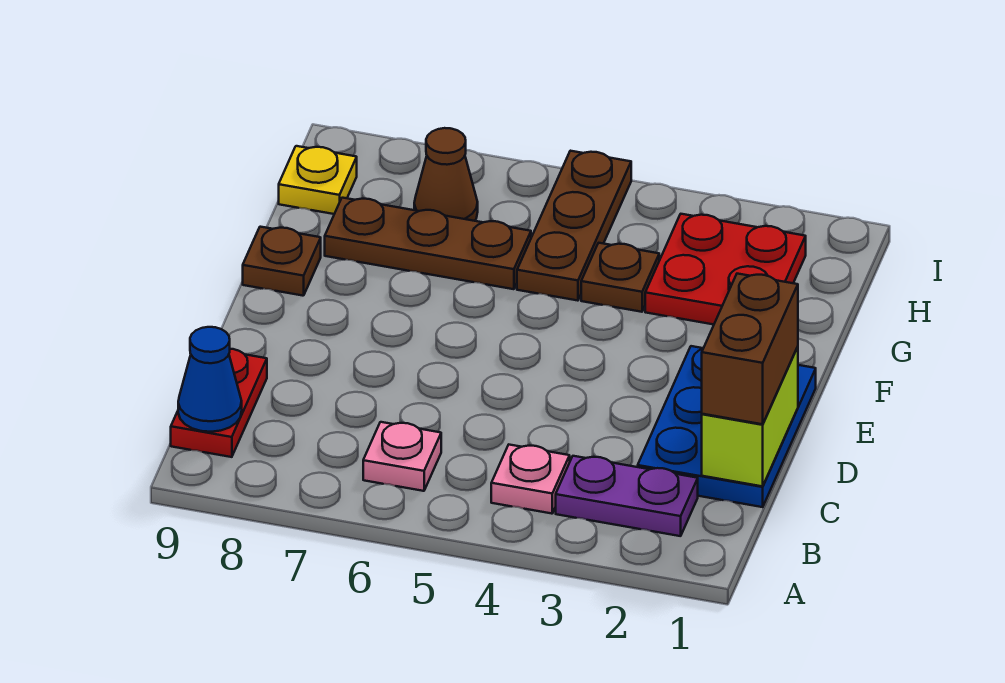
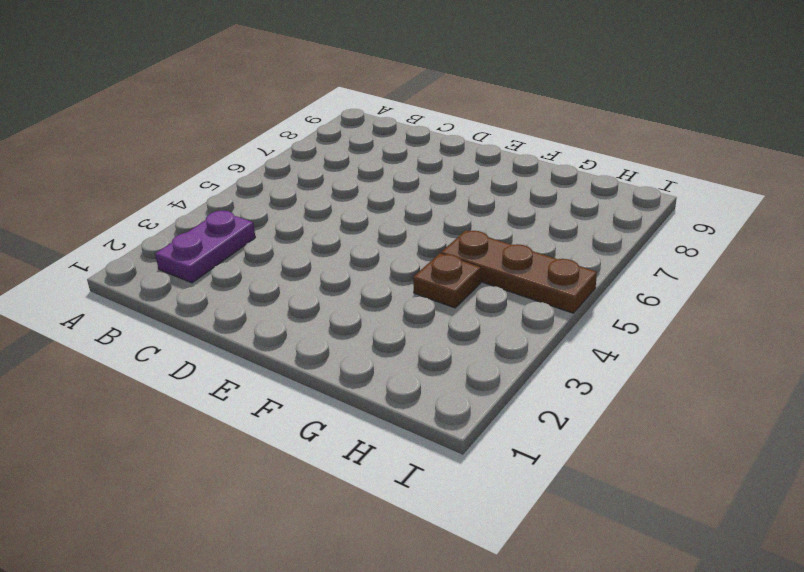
none -> pink 1x1 plate [491,445,570,514]
none -> pink 1x1 plate [363,422,441,491]
none -> red 1x2 plate [171,349,267,457]

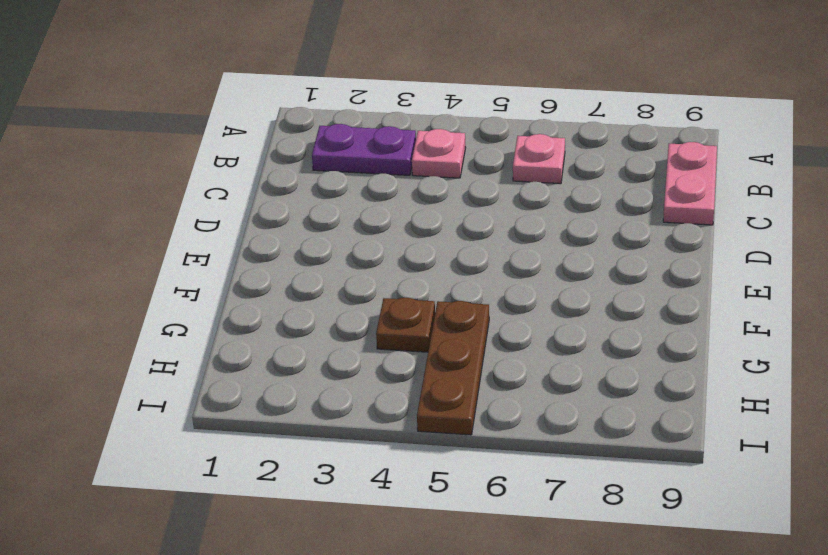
pink 1x2 plate [663,142,717,225] -> red 1x2 plate [171,349,267,457]
none -> blue 2x3 plate [638,346,816,507]
none -> brown 1x1 plate [243,227,321,296]
none -> red 2x2 plate [645,214,806,325]

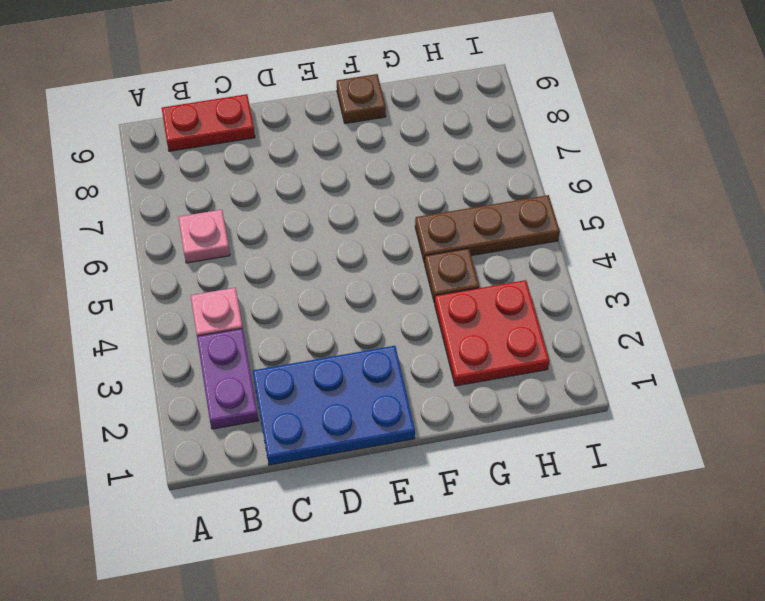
none -> brown 1x3 plate [325,198,531,289]
none -> brown 1x1 cone [414,128,478,221]
none -> yellow 1x1 plate [279,146,357,214]

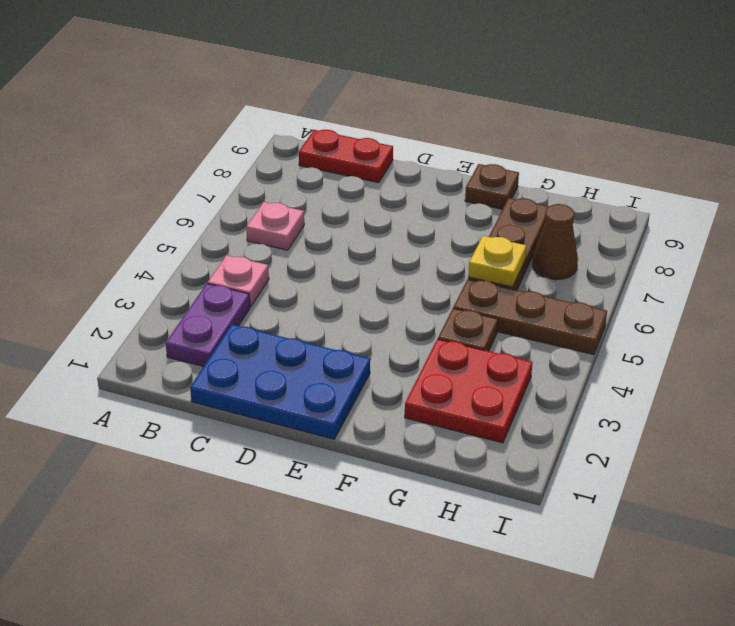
yellow 1x1 plate [468,236,526,287] -> yellow 1x1 plate moved to [279,146,357,214]
none -> blue 1x1 cone [178,327,242,432]
none -> lime 1x2 brick [702,347,798,486]
none -> brown 1x2 brick [702,274,798,424]

